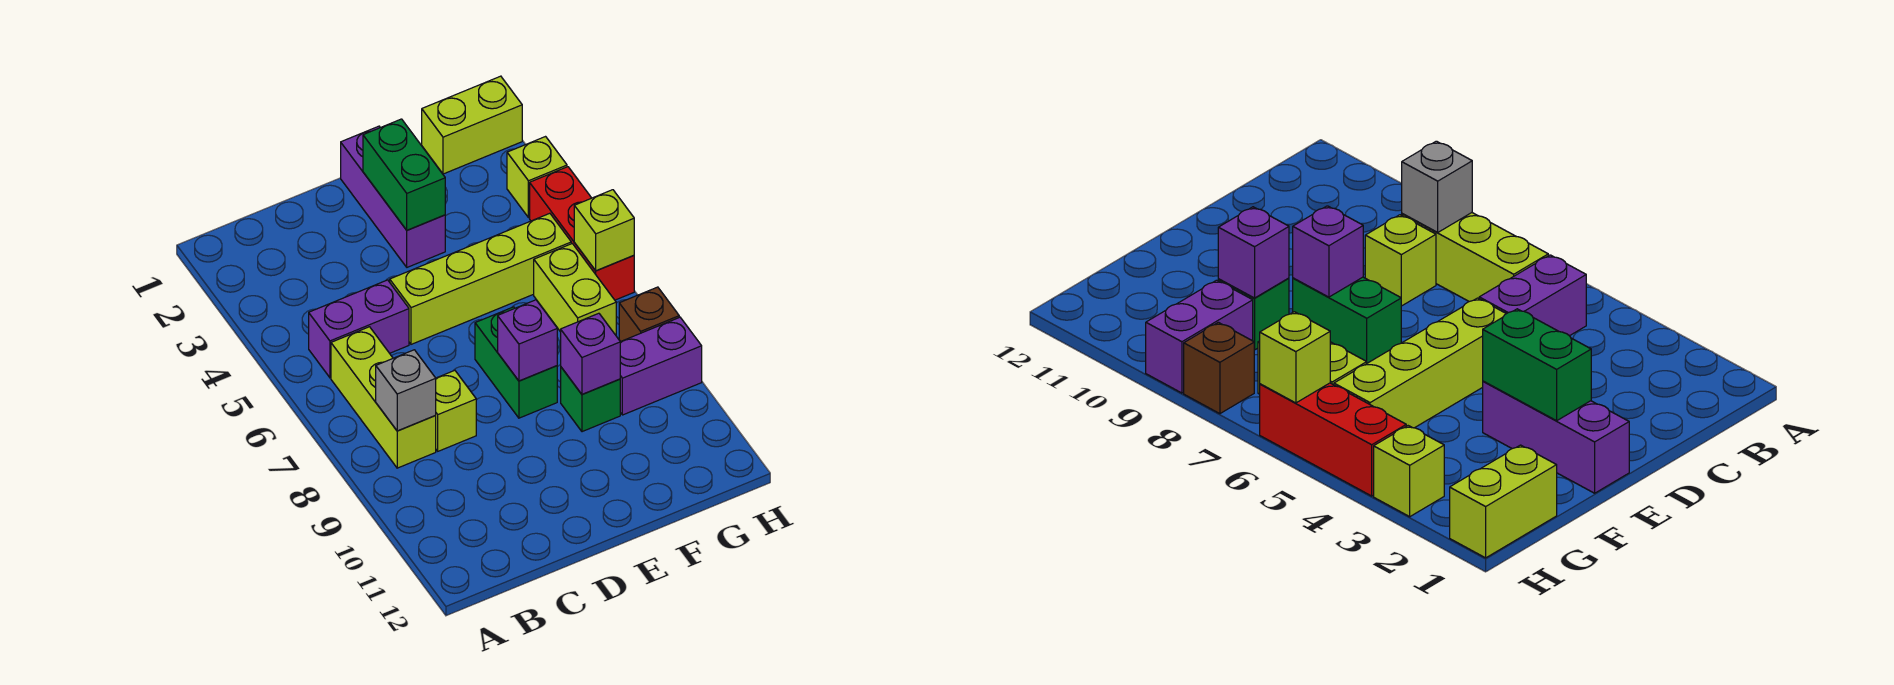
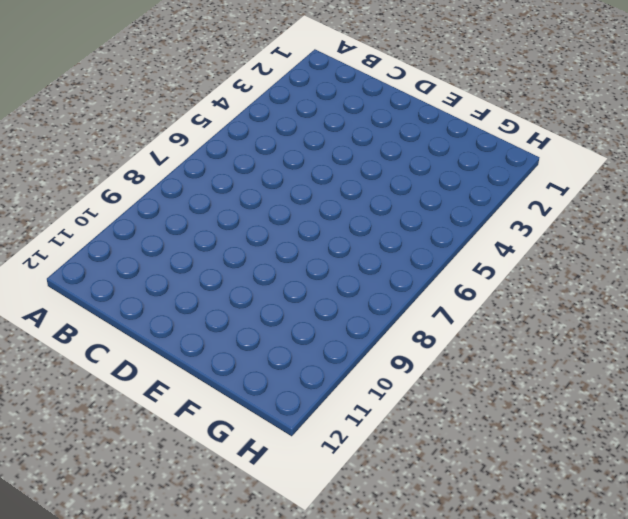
none -> purple 1x2 brick [309,280,409,378]
none -> lime 1x3 brick [331,327,436,468]
none -> lime 1x1 brick [436,370,476,451]

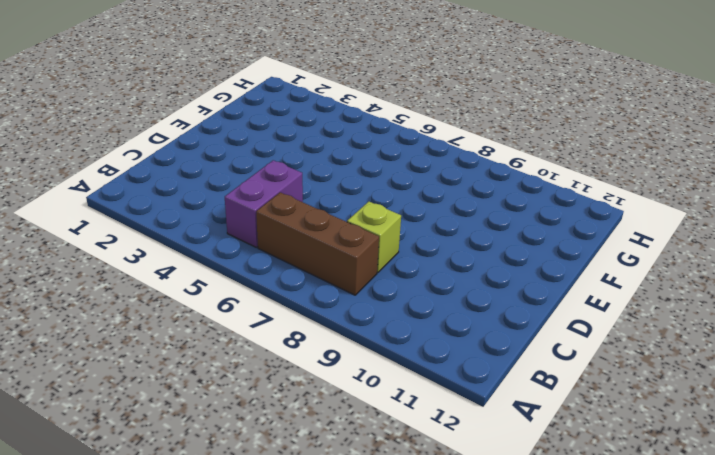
brown 1x3 brick [256,192,379,295] -> lime 1x3 brick [331,327,436,468]
none -> lime 1x4 brick [390,213,571,344]
none -> purple 1x3 brick [341,126,445,267]
none -> green 1x2 brick [475,307,557,418]

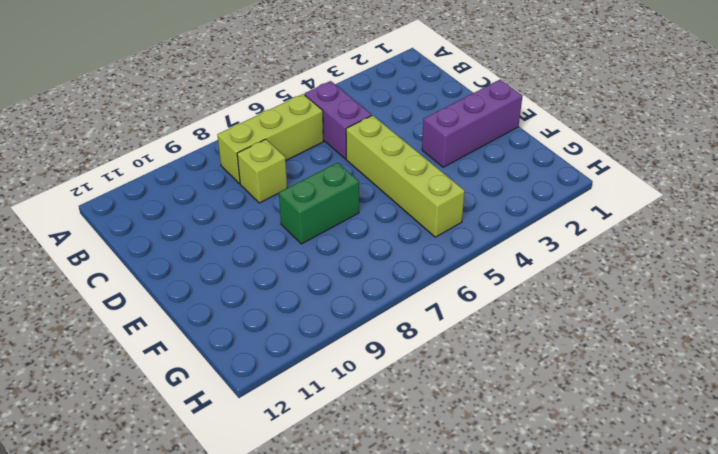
none -> green 1x1 brick [561,367,620,432]
none -> lime 1x2 brick [422,76,522,174]
none -> lime 1x2 brick [534,244,616,335]

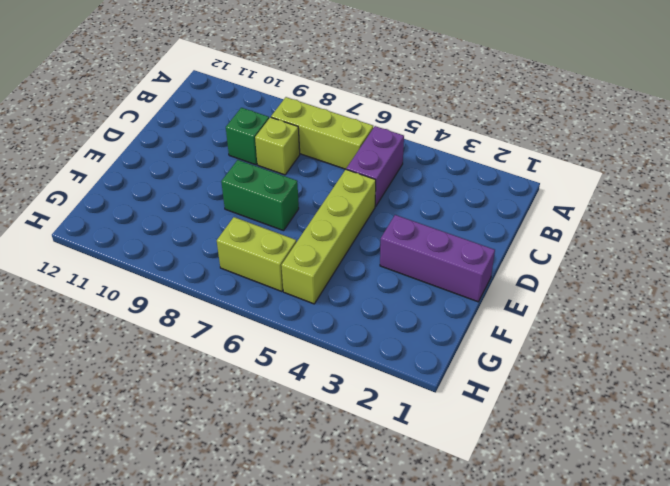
green 1x1 brick [226,108,269,165] -> green 1x1 brick moved to [561,367,620,432]
none -> lime 1x2 brick [422,76,522,174]
none -> purple 1x2 brick [620,317,702,415]
none -> lime 1x1 brick [507,137,567,218]

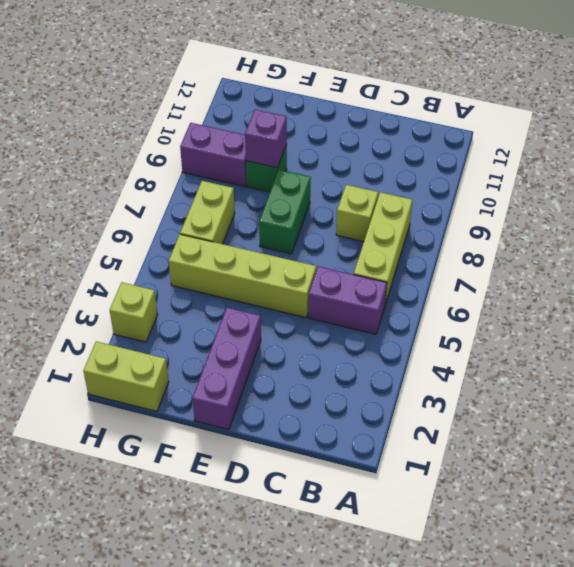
none -> red 1x3 brick [530,167,634,300]
none -> brown 1x1 brick [619,287,679,342]
none -> grey 1x1 brick [376,350,436,431]

